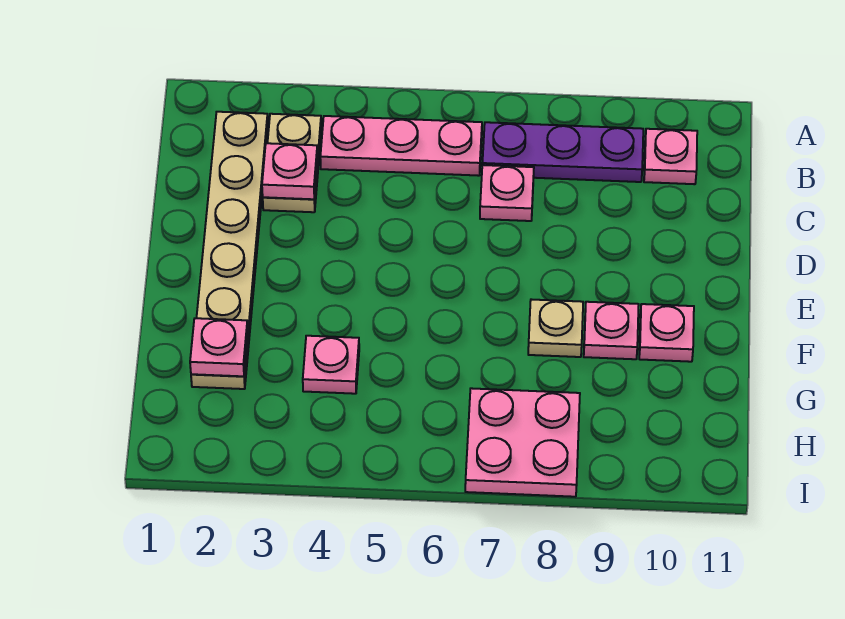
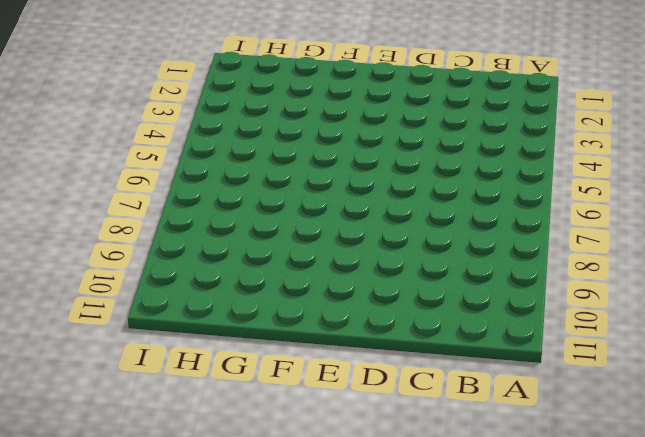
none -> tan 1x6 plate [191,112,268,389]
none -> tan 1x2 plate [263,114,321,212]
none -> pink 1x3 plate [320,116,482,176]

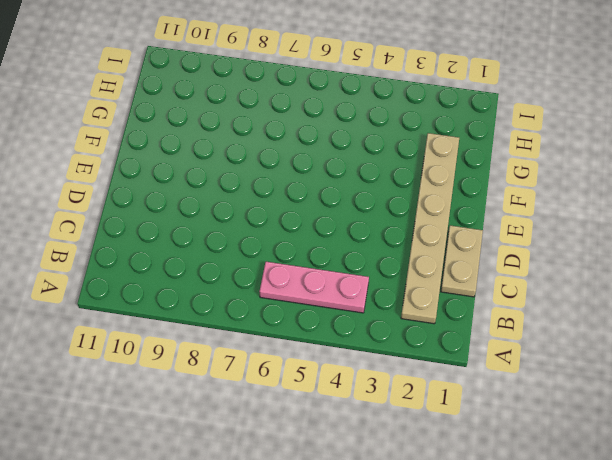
tan 1x2 plate [441,225,483,297] -> tan 1x2 plate moved to [263,114,321,212]
none -> purple 1x3 plate [482,122,643,182]
none -> pink 1x1 plate [644,129,697,184]
none -> pink 1x1 plate [480,165,534,221]

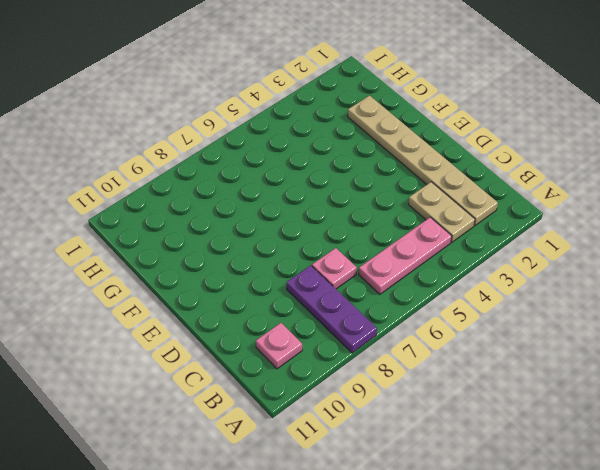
purple 1x3 plate [287,265,377,353] -> purple 1x3 plate turned to [482,122,643,182]
none -> tan 1x1 plate [528,299,583,357]
none -> pink 1x1 plate [584,302,639,359]
none -> pink 1x1 plate [639,304,694,362]

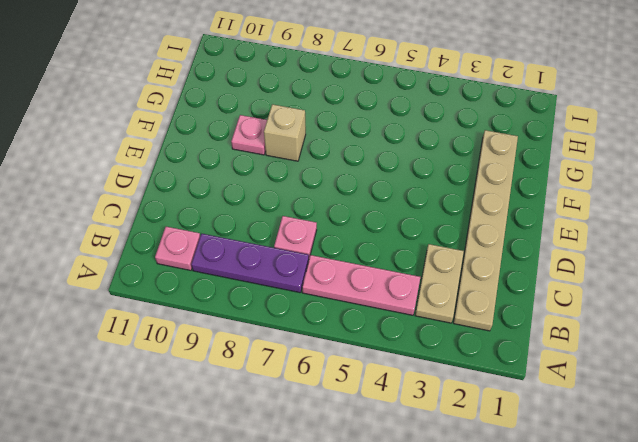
tan 1x1 brick [264,104,306,161] -> tan 1x1 plate [528,299,583,357]
none -> pink 1x1 plate [639,304,694,362]
none -> pink 1x1 plate [303,336,359,394]
none -> pink 2x2 plate [465,388,580,497]

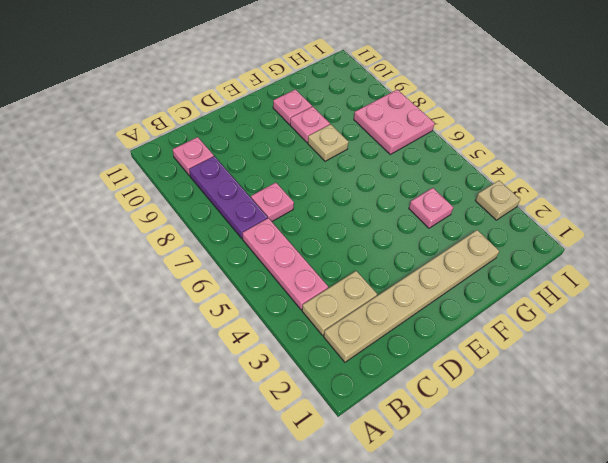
tan 1x1 plate [475,181,520,220] -> none
none -> pink 1x1 plate [262,143,318,199]
none -> pink 1x1 plate [190,318,248,376]

